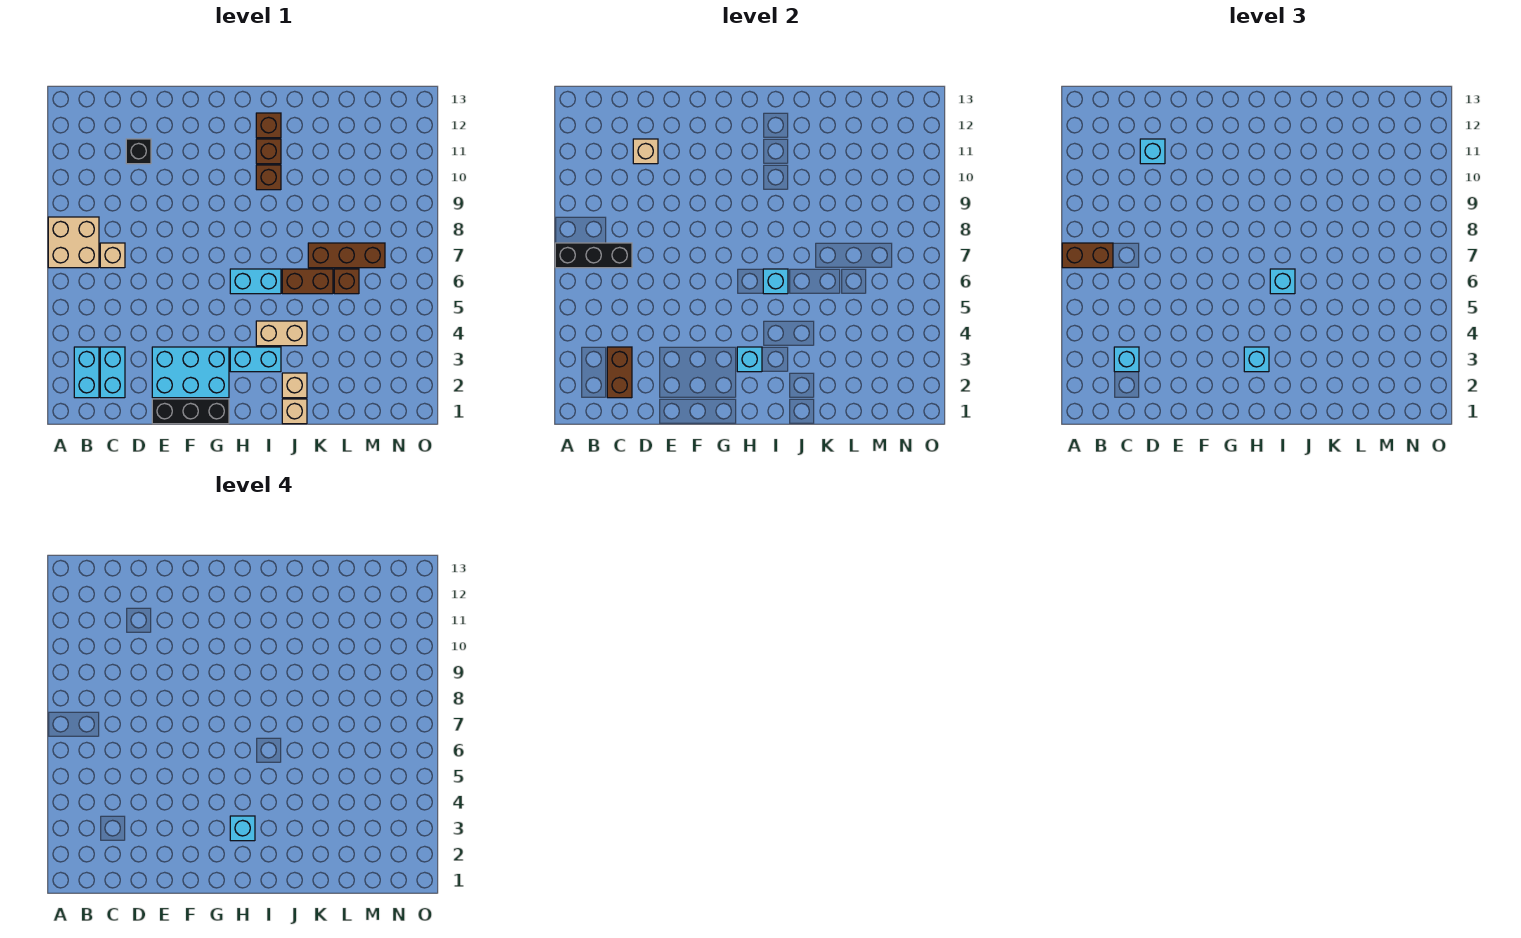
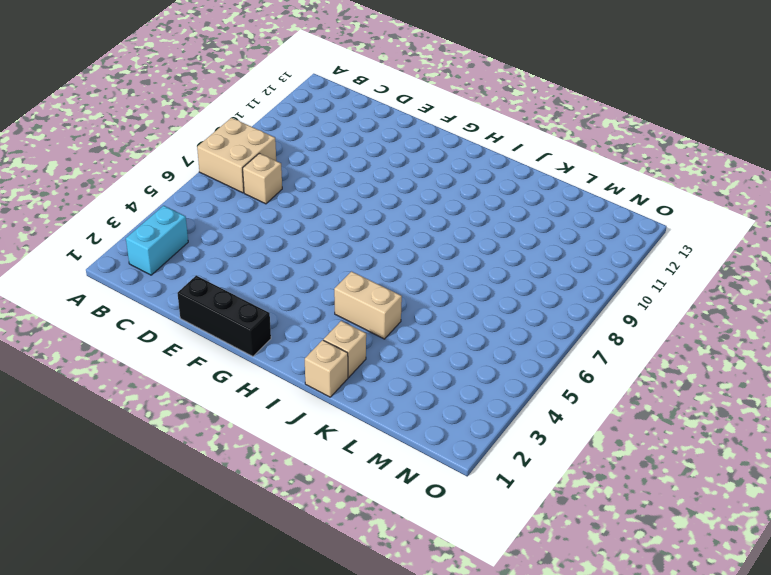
none -> cyan 1x2 brick [100,347,125,398]
none -> black 1x1 brick [126,139,151,164]
none -> cyan 2x3 brick [152,347,229,398]

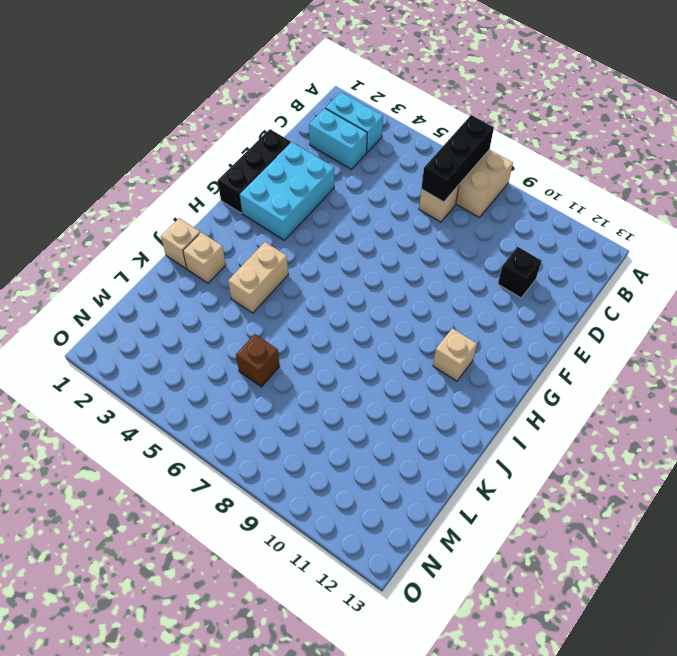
tan 1x1 brick [433,328,477,381] -> tan 1x1 brick moved to [633,139,658,164]
none -> cyan 1x2 brick [230,347,281,372]
none -> cyan 1x2 brick [230,269,281,294]
none -> brown 1x1 brick [256,165,281,190]

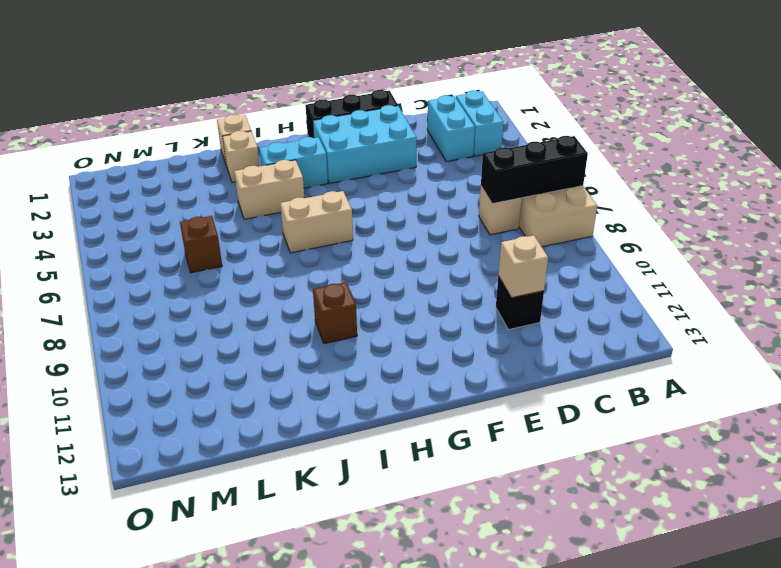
tan 1x2 brick [280,191,353,253] -> cyan 1x2 brick [230,269,281,294]
none -> brown 1x1 brick [256,139,281,164]
none -> brown 1x1 brick [256,113,281,138]
none -> brown 1x2 brick [282,269,333,294]

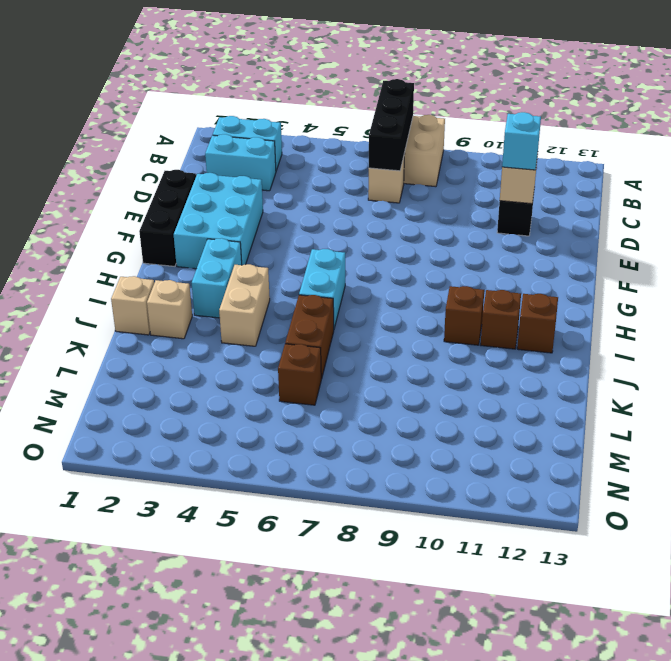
none -> brown 1x3 brick [308,243,385,268]
none -> brown 1x2 brick [607,347,632,398]
none -> cyan 1x1 brick [737,347,762,372]

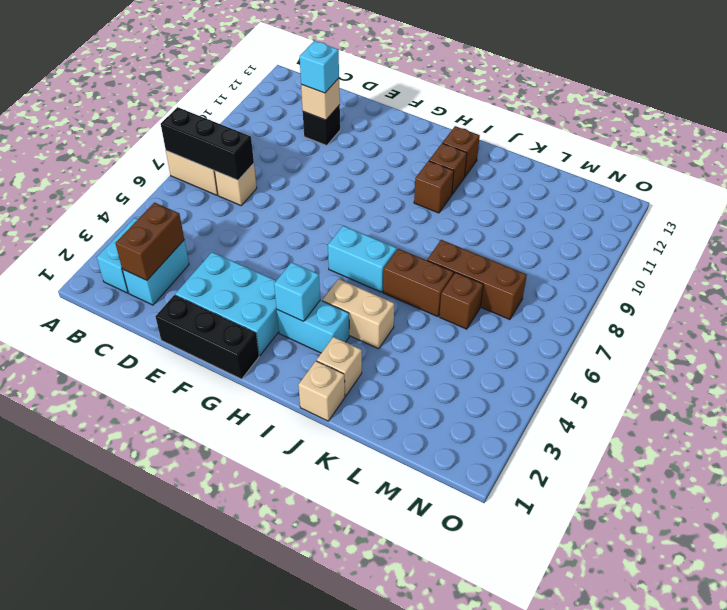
none -> cyan 1x1 brick [763,269,788,294]
none -> brown 1x2 brick [1062,243,1113,268]
none -> cyan 1x1 brick [1114,347,1139,372]

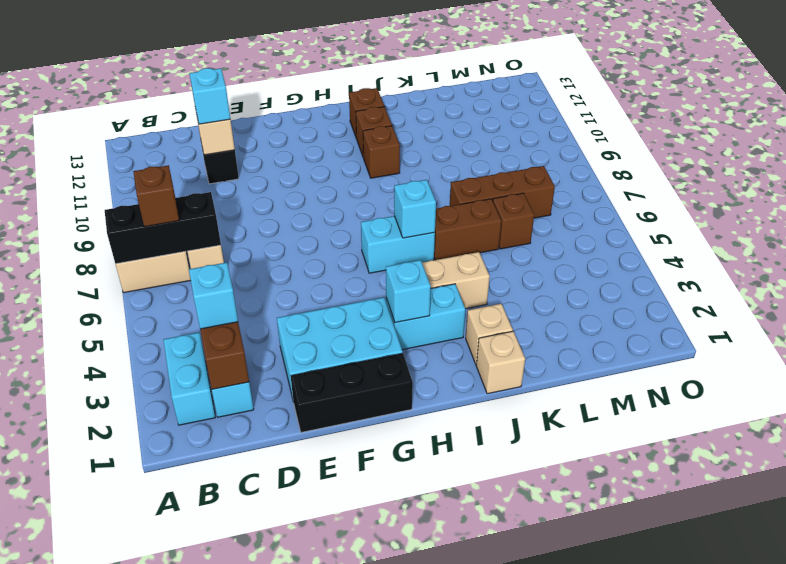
brown 1x1 brick [133,165,179,227] -> brown 1x2 brick [1062,243,1113,268]
none -> cyan 1x1 brick [1244,347,1269,372]
none -> cyan 1x1 brick [1270,269,1295,294]
none -> cyan 1x1 brick [230,816,255,841]

